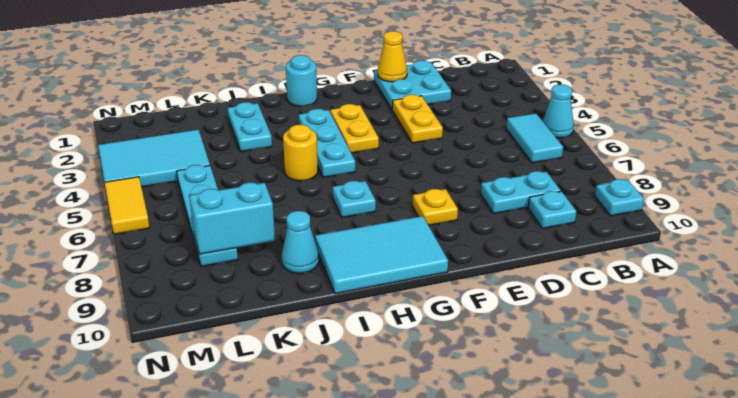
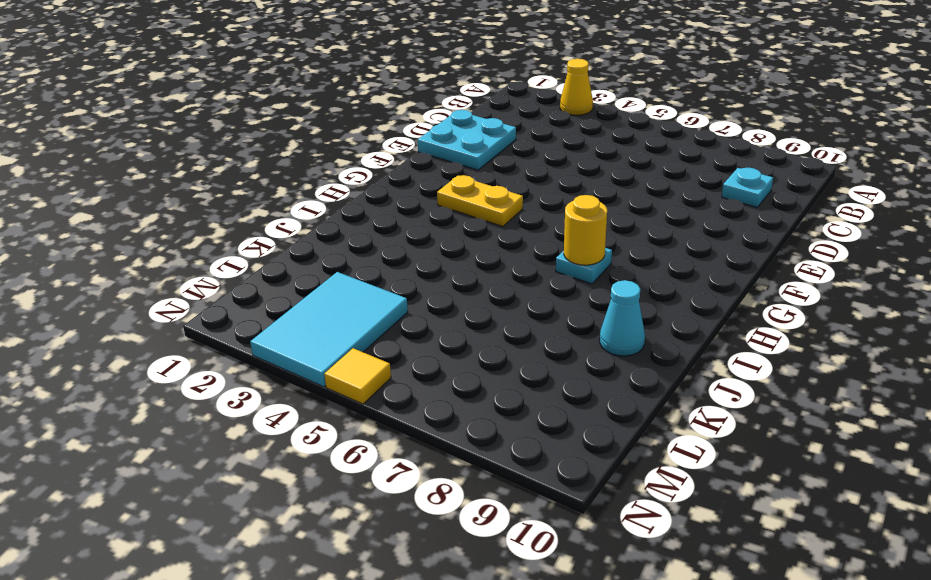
yellow 1x1 cone [560,59,593,115] -> yellow 1x1 cone moved to [378,31,407,82]
yellow 1x1 round brick [564,195,607,265] -> yellow 1x1 round brick moved to [283,125,318,181]
yellow 1x1 tile [324,348,391,404] -> yellow 1x2 tile [105,177,150,234]
none -> cyan 1x1 cone [543,84,574,138]
none -> cyan 1x1 plate [595,179,644,216]
none -> cyan 1x2 tile [506,113,563,163]

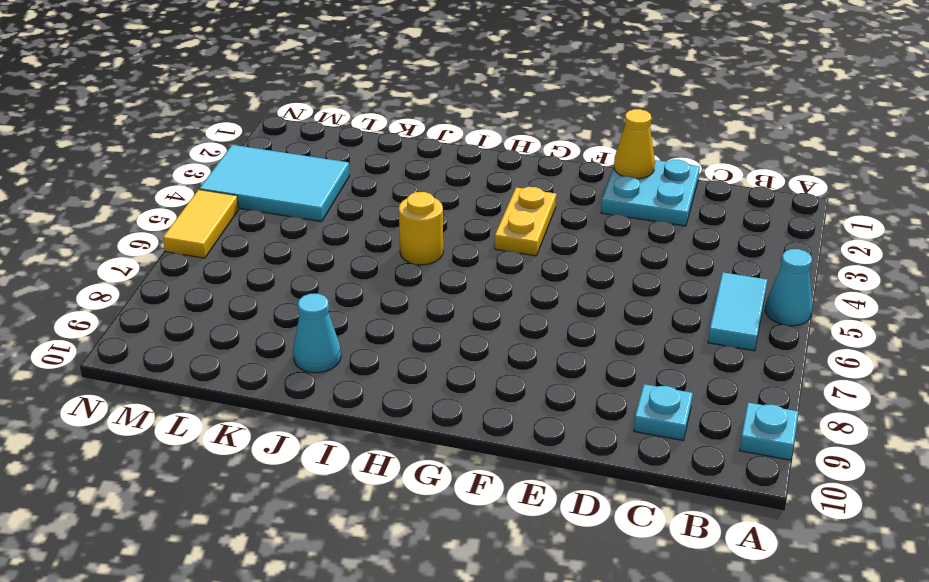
none -> cyan 1x2 plate [481,171,561,214]
none -> yellow 1x2 plate [392,95,443,143]
none -> yellow 1x1 plate [413,189,458,225]

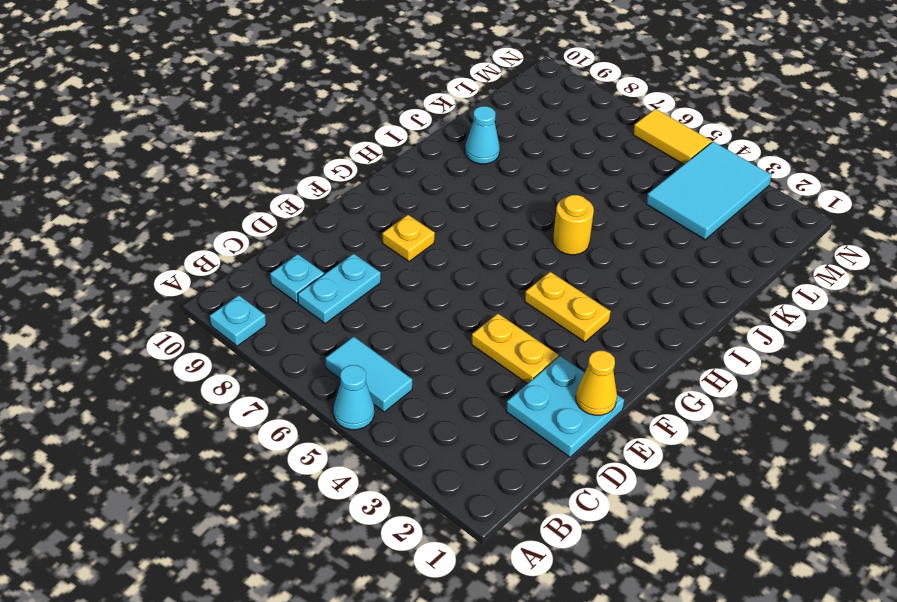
none -> cyan 2x3 tile [315,216,448,294]
none -> cyan 1x1 round brick [286,55,317,106]
none -> cyan 1x3 plate [299,109,355,177]

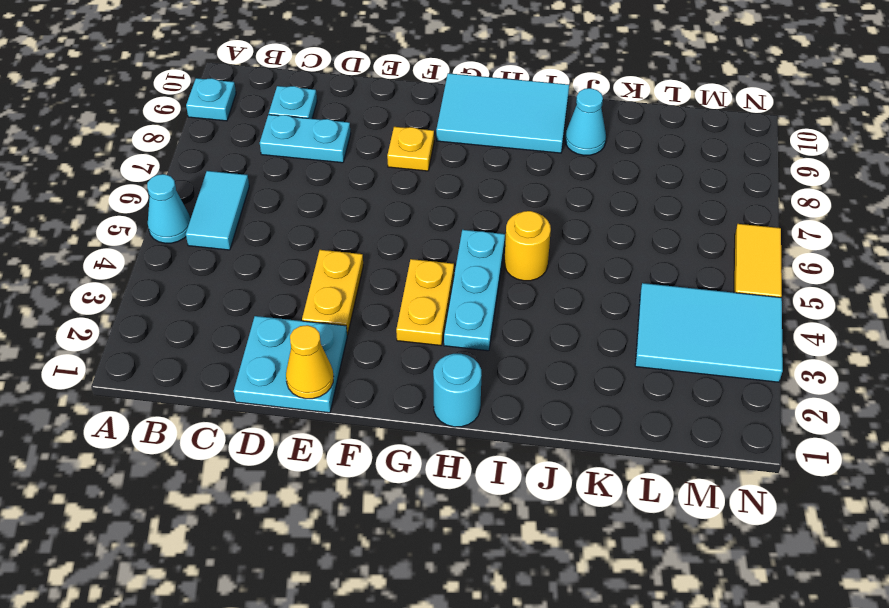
none -> cyan 1x1 plate [333,181,376,217]
none -> cyan 1x2 plate [227,102,272,152]
none -> cyan 1x4 plate [177,165,238,267]

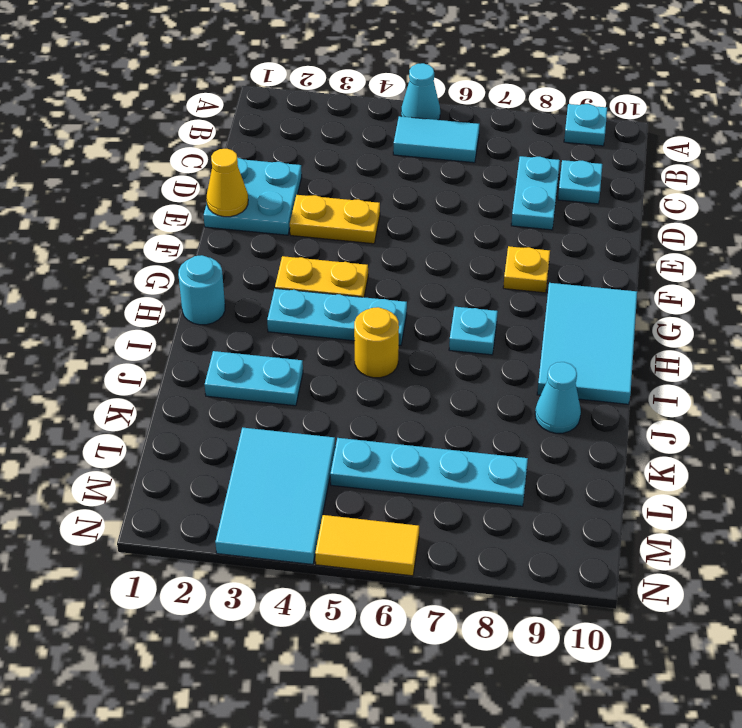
none -> cyan 1x2 brick [189,182,275,254]

